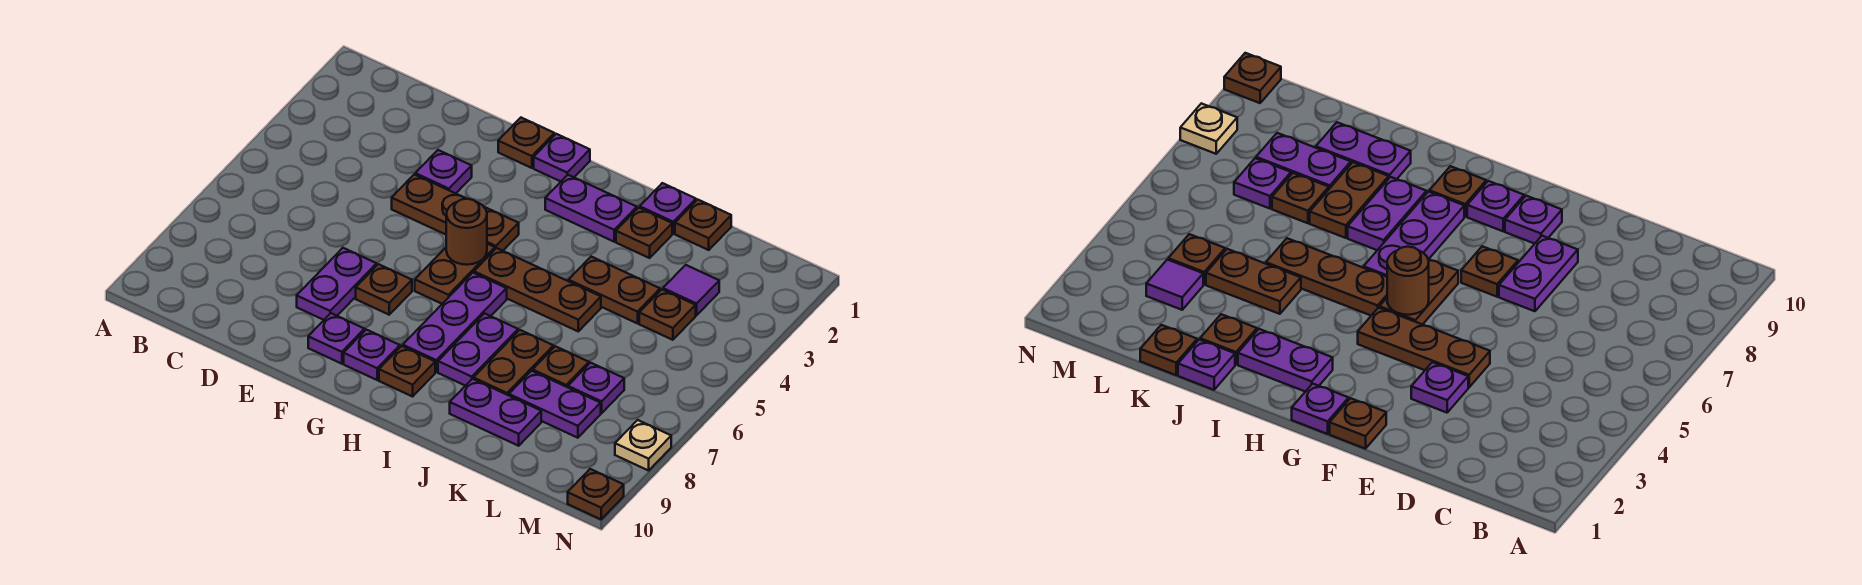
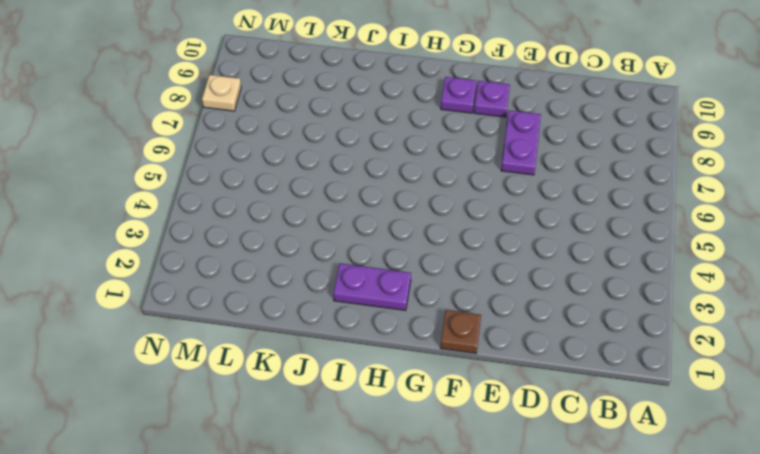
none -> purple 1x1 plate [415,150,472,193]
none -> brown 1x3 plate [392,174,519,251]
none -> brown 1x1 plate [356,264,412,315]

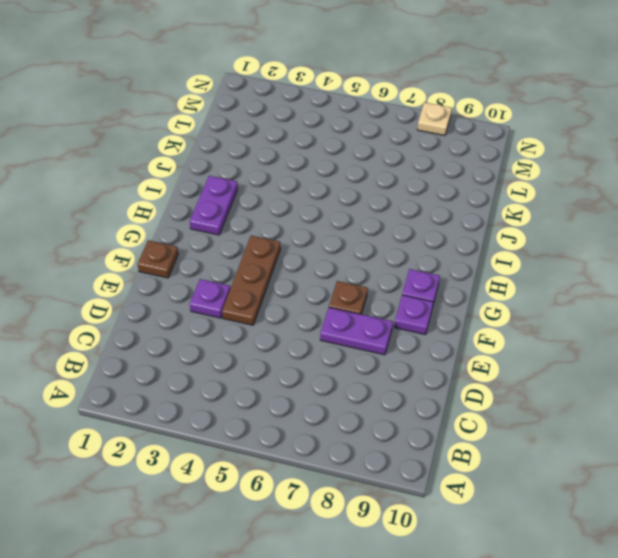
none -> purple 1x1 plate [534,134,590,181]
none -> brown 1x2 plate [415,244,495,304]
none -> brown 1x3 plate [474,248,601,331]

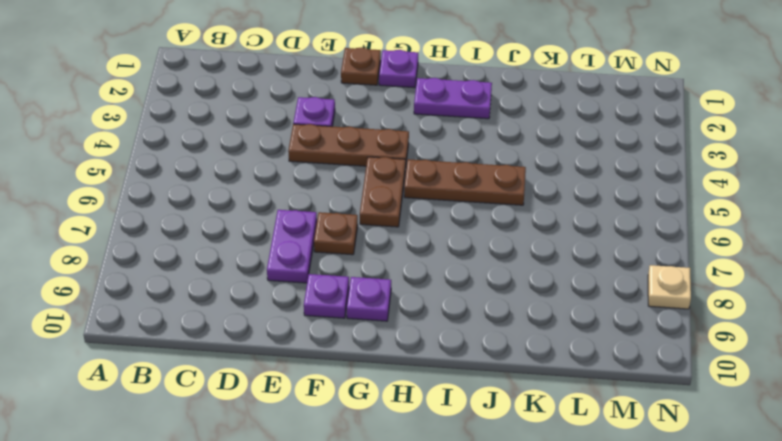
none -> purple 1x3 plate [403,273,507,372]
none -> brown 1x1 plate [379,346,435,396]
none -> purple 1x2 plate [438,314,518,386]

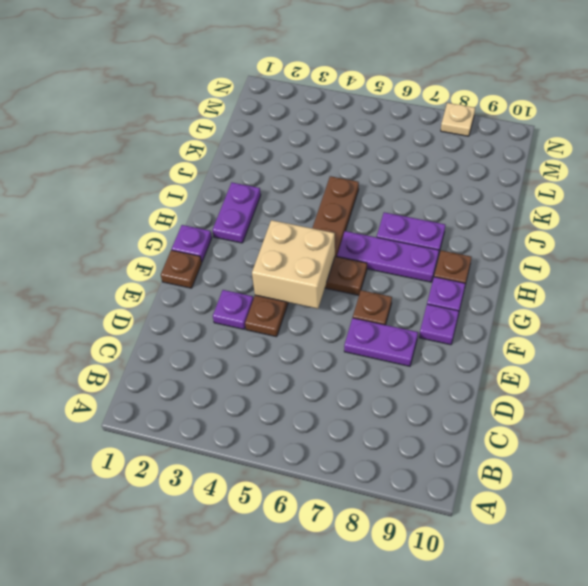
tan 2x2 brick [252,220,335,309] -> brown 1x1 round brick [446,199,487,265]
none -> purple 1x1 plate [640,183,696,233]
none -> brown 1x1 plate [616,208,672,258]
none -> brown 1x2 plate [568,257,660,323]

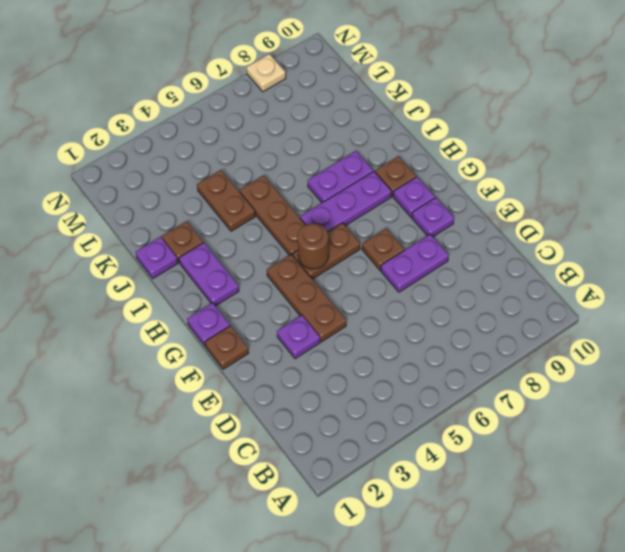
none -> brown 1x2 plate [473,330,554,395]
none -> purple 1x2 plate [450,379,541,446]
none -> brown 1x1 plate [675,200,731,250]

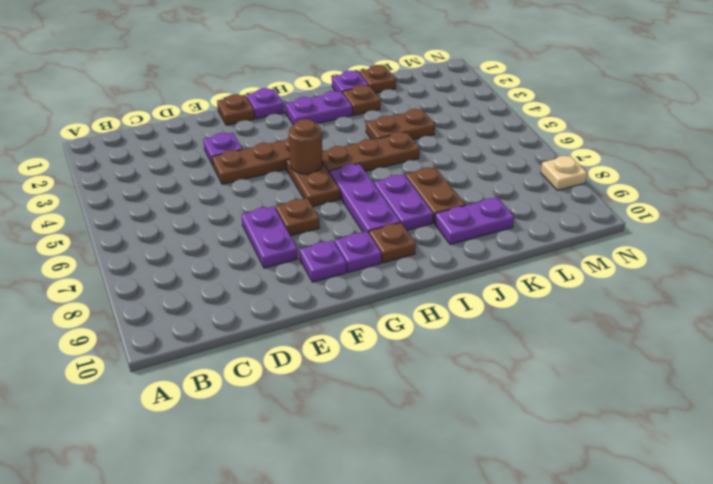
none -> brown 1x1 plate [533,346,589,387]
none -> purple 1x2 plate [509,371,601,438]
none -> purple 1x1 tile [663,265,719,315]

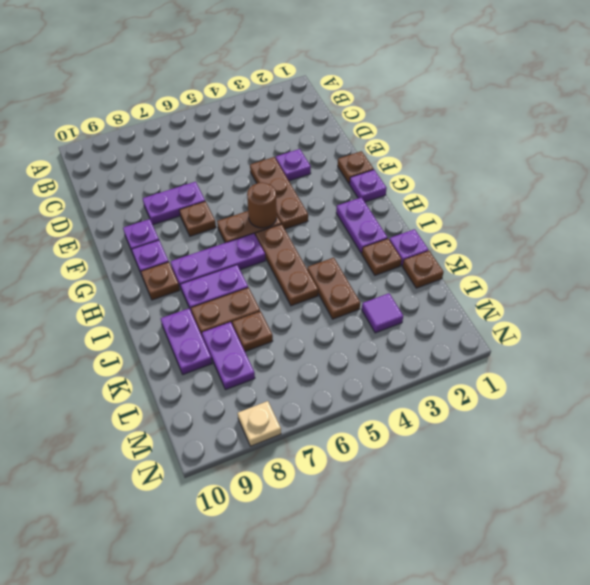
none -> brown 1x1 plate [639,290,696,340]
none -> purple 1x1 plate [568,363,624,413]
none -> brown 1x1 plate [568,469,624,519]

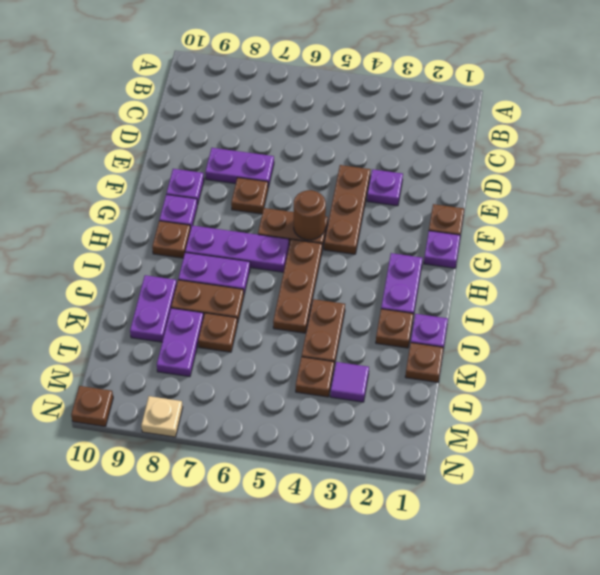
none -> purple 1x1 plate [568,363,624,413]

